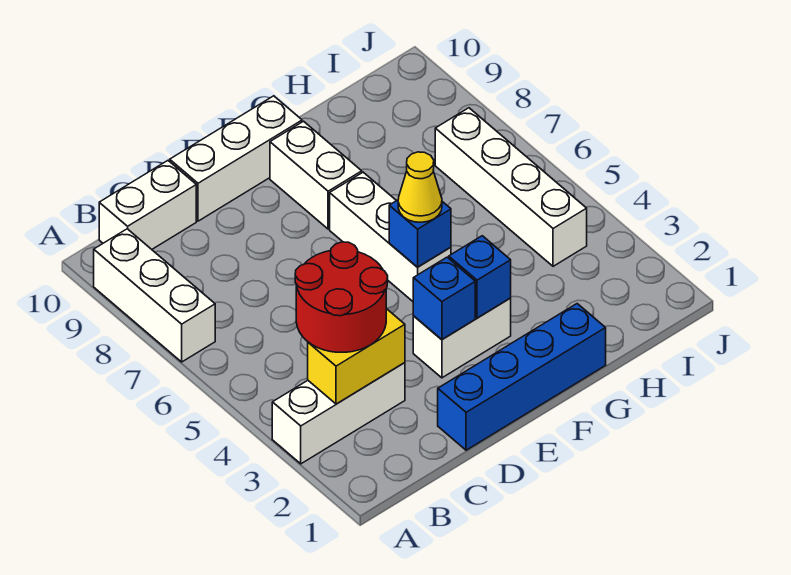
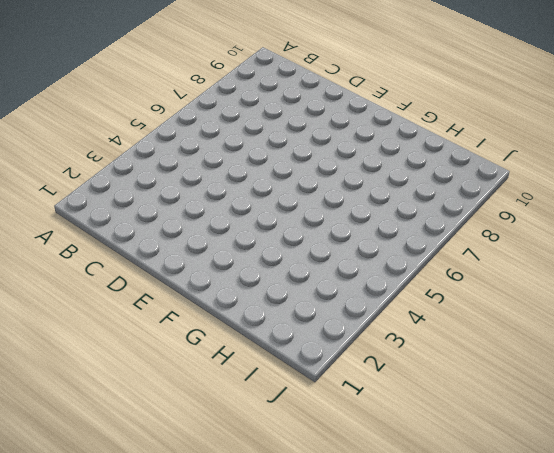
none -> white 1x3 brick [272,363,405,464]
none -> white 1x3 brick [94,229,215,362]
none -> white 1x2 brick [99,161,196,249]

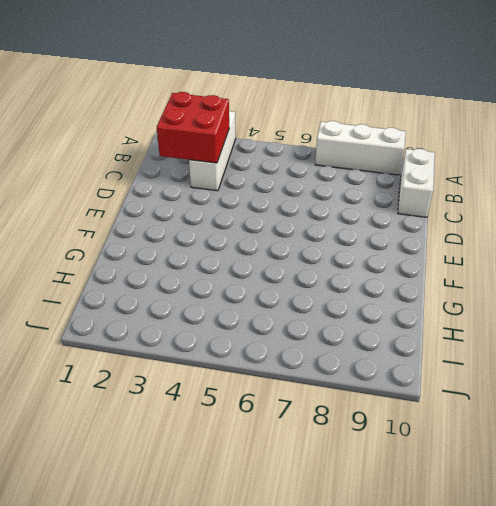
red 2x2 brick [157,92,229,163] -> yellow 1x2 brick [308,309,405,404]
none -> blue 1x4 brick [438,304,606,450]
none -> white 1x3 brick [170,96,302,221]
none -> white 1x2 brick [413,298,511,378]

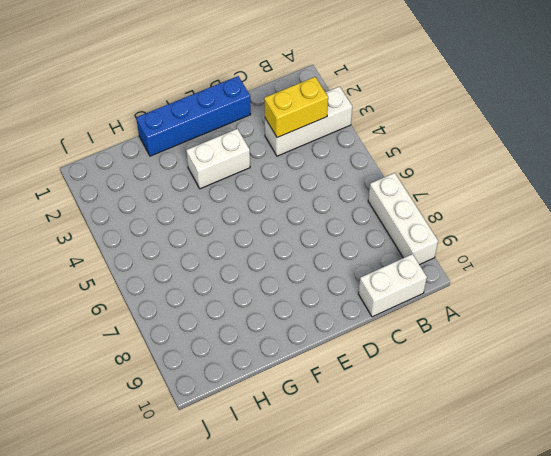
none -> white 1x3 brick [170,96,302,221]
none -> white 1x3 brick [330,172,451,301]
none -> white 1x2 brick [270,121,362,229]

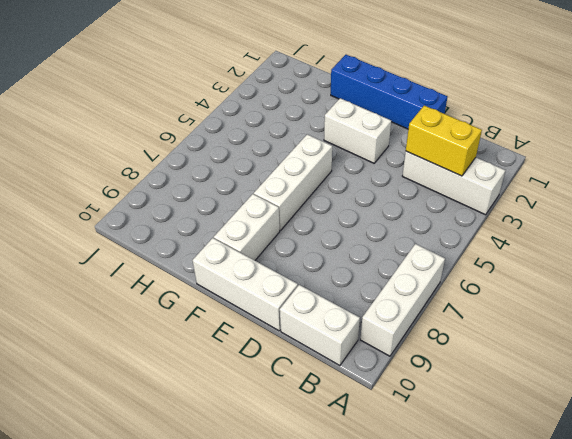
none -> white 1x4 brick [435,108,587,266]
none -> blue 1x1 brick [413,257,475,339]
none -> blue 1x1 brick [449,236,511,318]

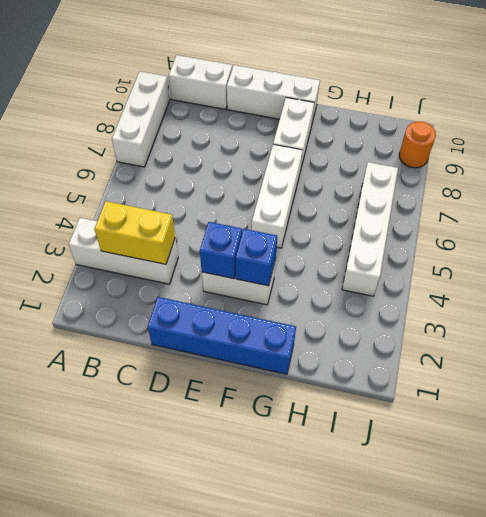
orange 1x1 round brick [399,122,436,168] -> none
none -> blue 1x1 brick [389,200,451,267]
none -> red 2x2 round brick [295,242,388,352]
none -> yellow 1x1 cone [398,152,442,222]

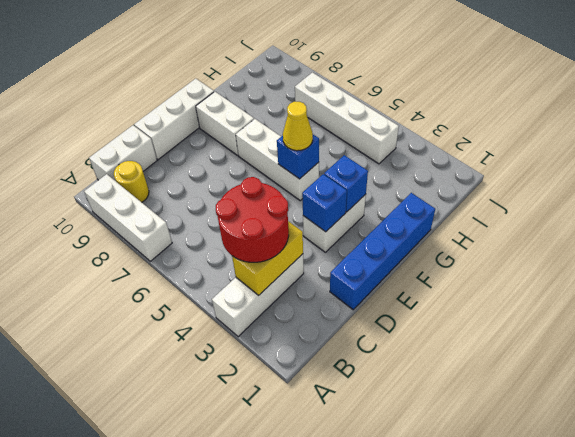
yellow 1x1 round brick [114,161,149,202] -> none

